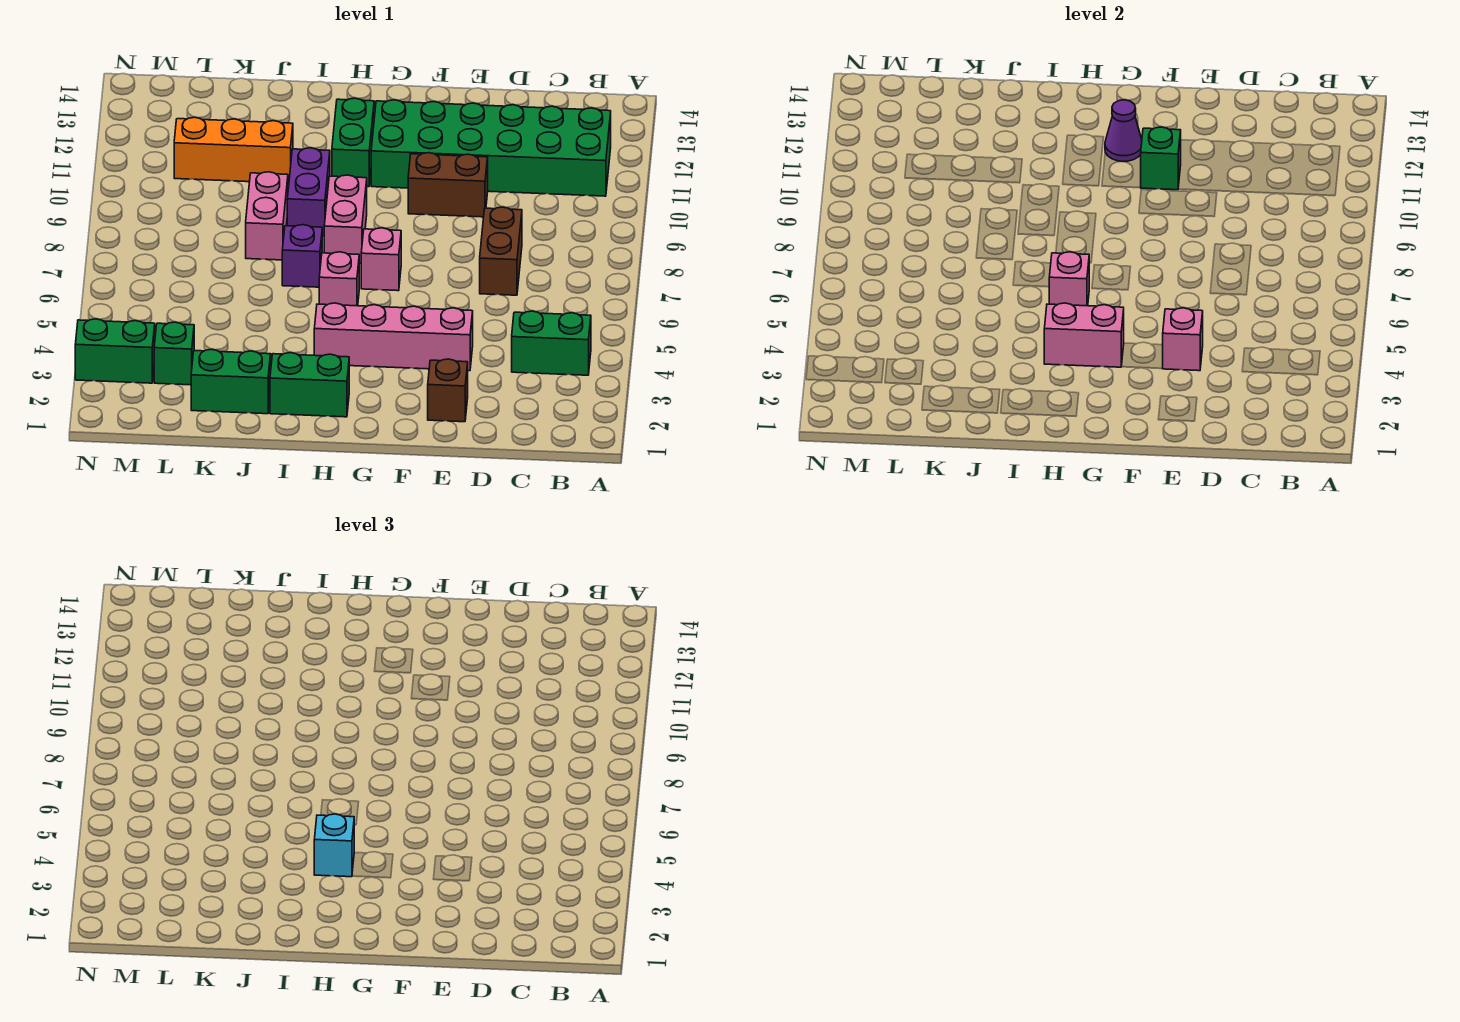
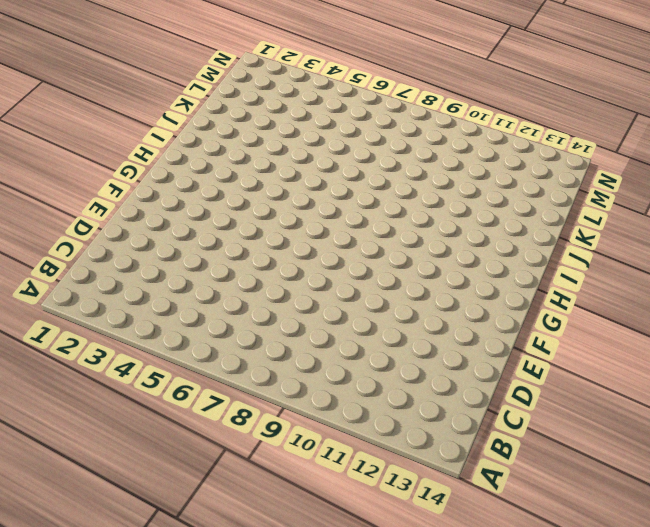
none -> green 1x2 brick [512,311,591,375]
none -> green 2x6 brick [371,100,611,196]
none -> brown 1x2 brick [480,207,522,295]

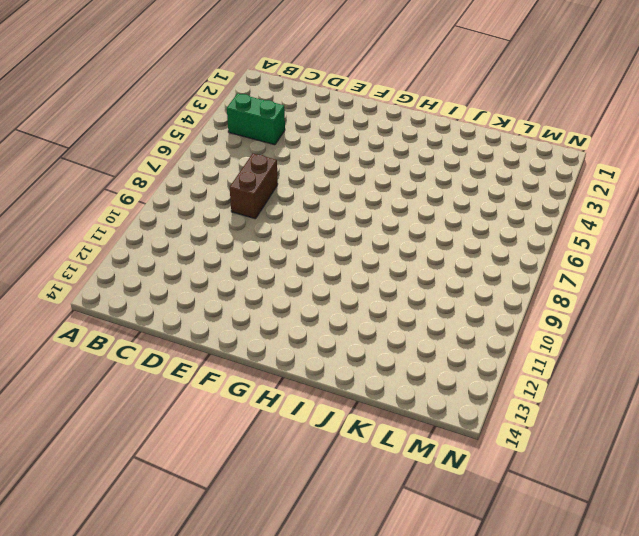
none -> green 2x6 brick [371,100,611,196]
none -> brown 1x1 brick [428,359,468,422]
none -> pink 1x4 brick [314,303,473,371]

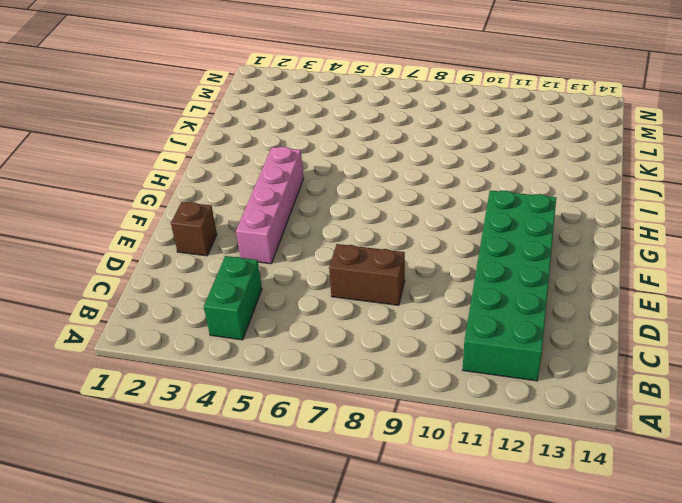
none -> brown 1x2 brick [408,153,488,217]
none -> pink 1x1 brick [361,228,401,291]
none -> green 1x2 brick [270,353,349,417]

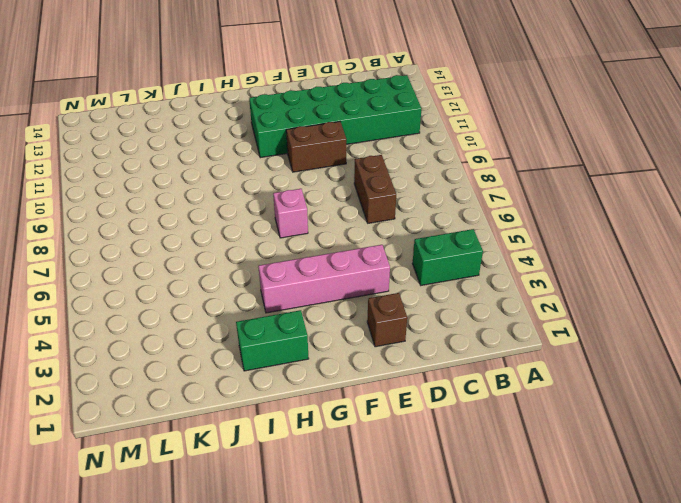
none -> pink 1x1 brick [319,252,359,306]
none -> pink 1x2 brick [324,175,367,263]
none -> green 1x2 brick [332,98,374,187]

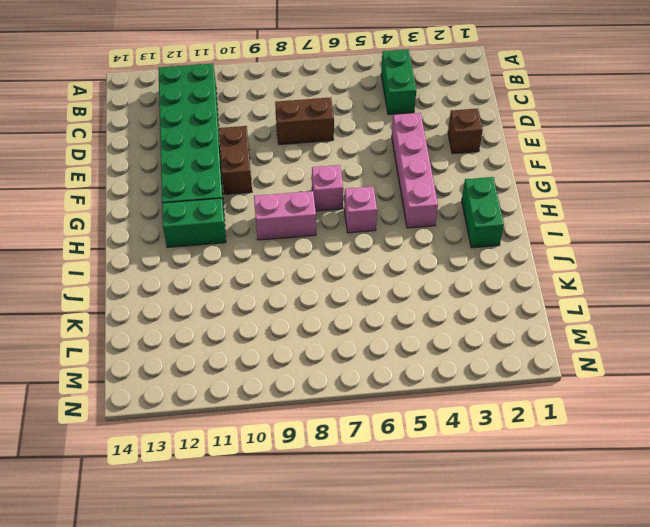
none -> purple 1x1 brick [282,225,322,287]
none -> purple 1x2 brick [287,148,330,236]
none -> green 1x2 brick [191,349,271,414]

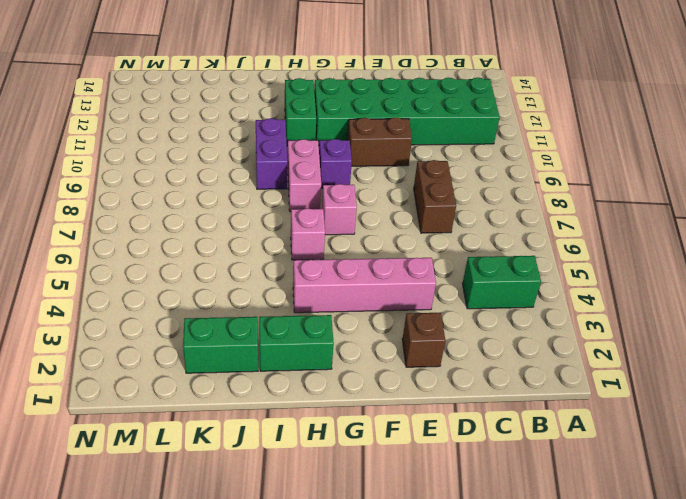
purple 1x1 brick [319,139,352,188] -> purple 1x1 brick moved to [282,225,322,287]
none -> pink 1x2 brick [246,172,288,260]
none -> orange 1x3 brick [174,117,293,183]
none -> green 1x1 brick [154,322,194,385]

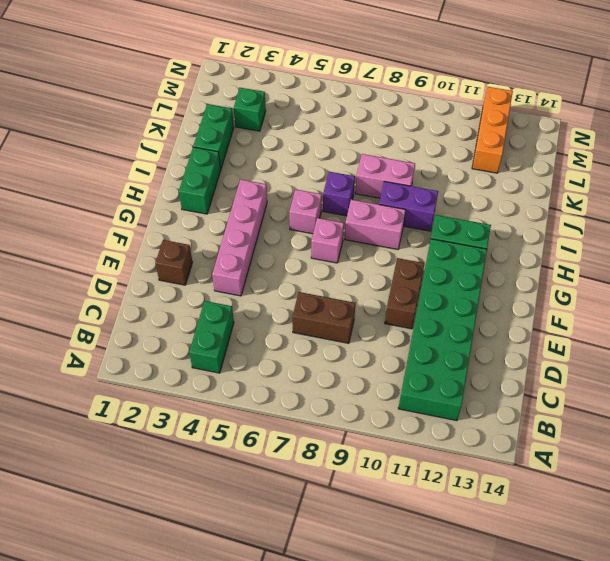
orange 1x3 brick [472,87,513,173] -> orange 1x3 brick moved to [174,117,293,183]
none -> green 1x2 brick [75,319,155,383]
none -> pink 1x1 brick [1162,308,1203,371]
none -> green 1x1 brick [1141,127,1181,190]

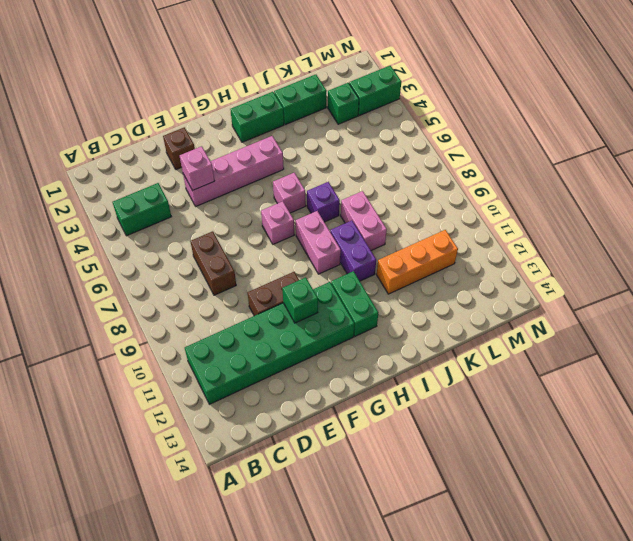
none -> pink 1x2 brick [1044,303,1124,367]
none -> purple 1x1 cone [1105,100,1142,162]
none -> pink 1x1 brick [1049,252,1089,306]

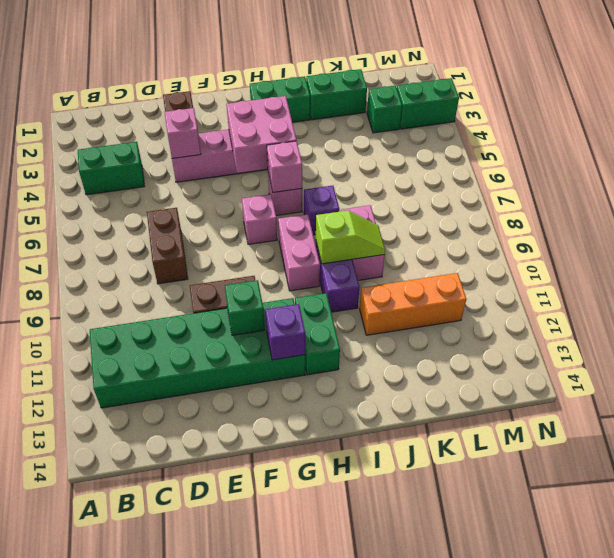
pink 2x2 brick [226,96,296,173] -> pink 1x2 brick [1044,303,1124,367]
purple 1x1 brick [265,304,305,360] -> purple 1x1 cone [1105,100,1142,162]
lime 1x2 slope [316,210,385,264] -> none
none -> cyan 1x1 brick [314,814,354,877]

